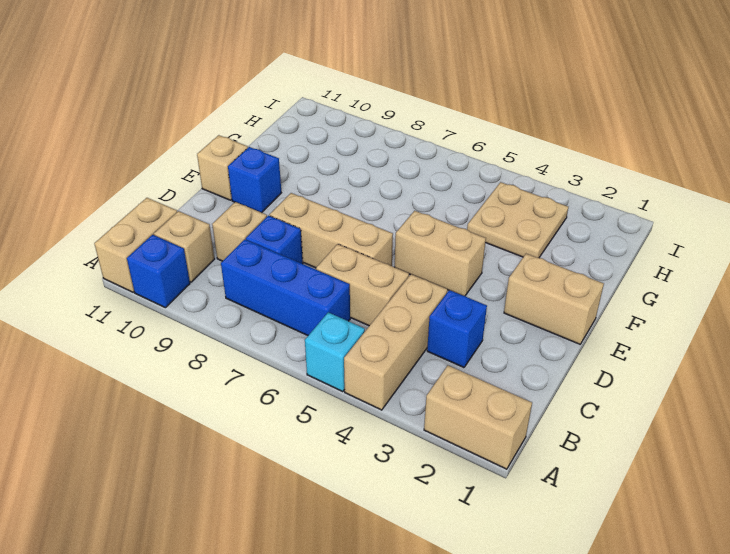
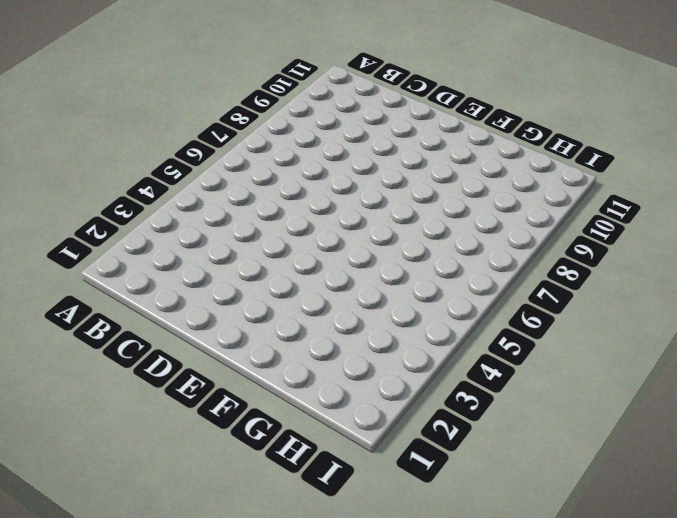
none -> tan 1x2 brick [424,366,532,469]
none -> tan 1x3 brick [344,274,447,410]
none -> cyan 1x1 brick [305,312,365,392]

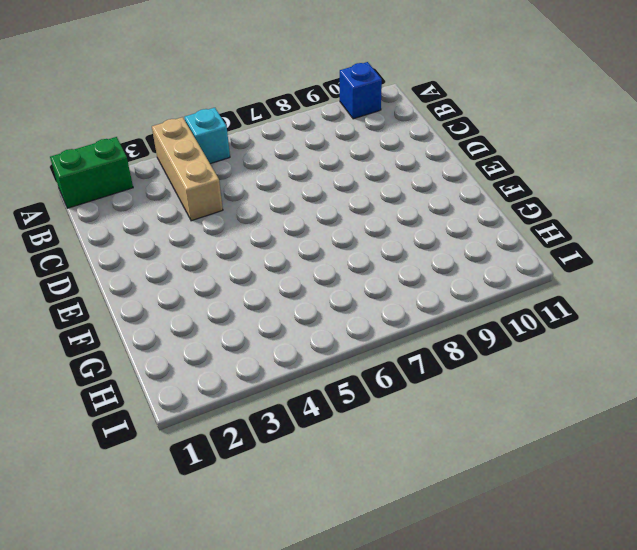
green 1x2 brick [50,137,133,208] -> tan 1x2 brick [424,366,532,469]
none -> tan 1x2 brick [94,198,177,292]
none -> blue 1x3 brick [221,239,350,335]
none -> tan 1x1 brick [154,211,214,282]

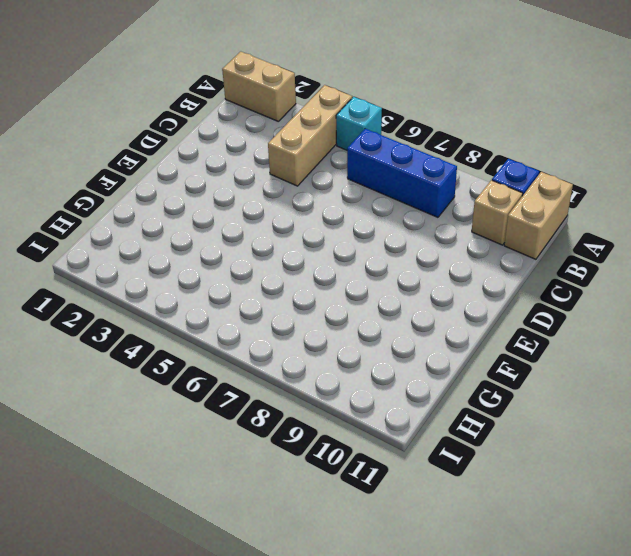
none -> blue 1x1 brick [427,290,487,367]
none -> tan 1x2 brick [316,244,409,326]
none -> blue 1x1 brick [246,216,303,264]

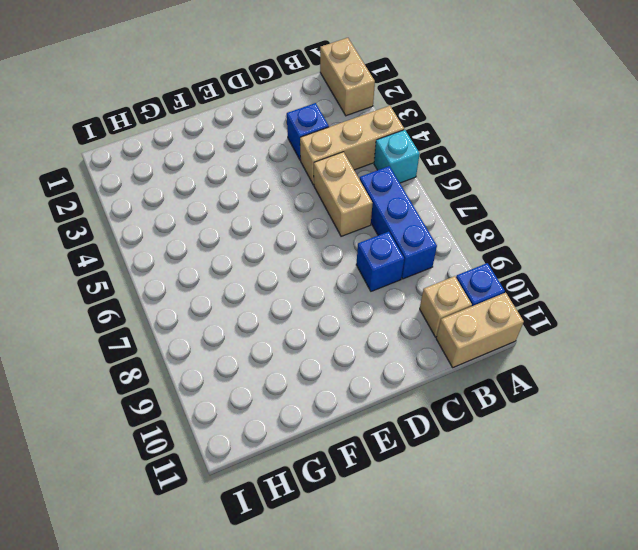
none -> tan 1x1 brick [212,202,267,261]
none -> tan 1x3 brick [269,193,393,268]
none -> tan 1x2 brick [504,254,604,344]

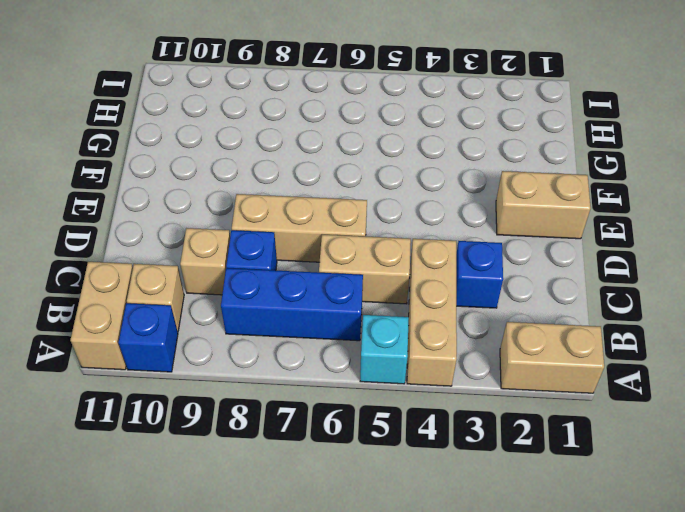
none -> tan 1x2 brick [395,211,486,296]
none -> blue 1x1 brick [228,147,281,213]
none -> tan 1x1 brick [197,135,248,200]

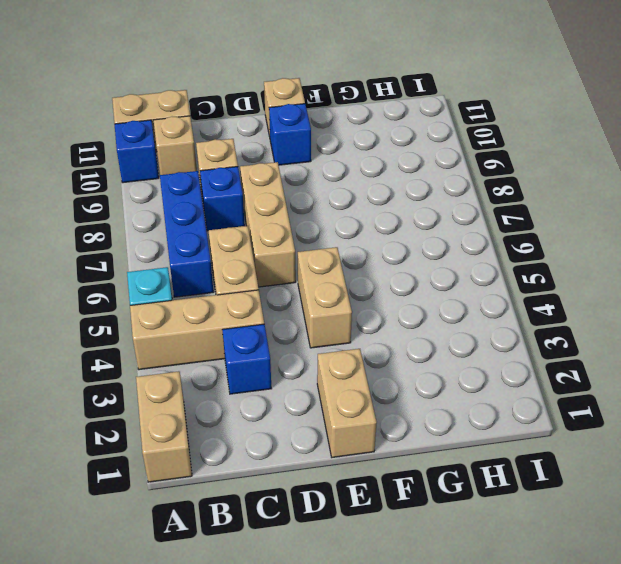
none -> tan 2x2 plate [467,182,568,258]

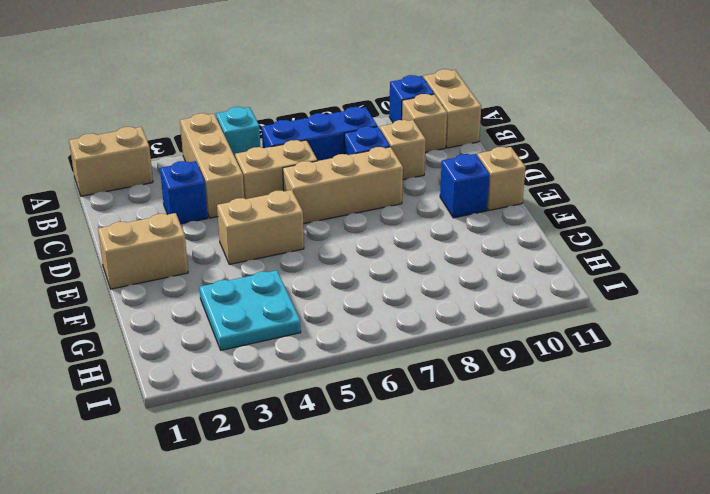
cyan 2x2 plate [199,270,301,350] -> tan 2x2 plate [467,182,568,258]

